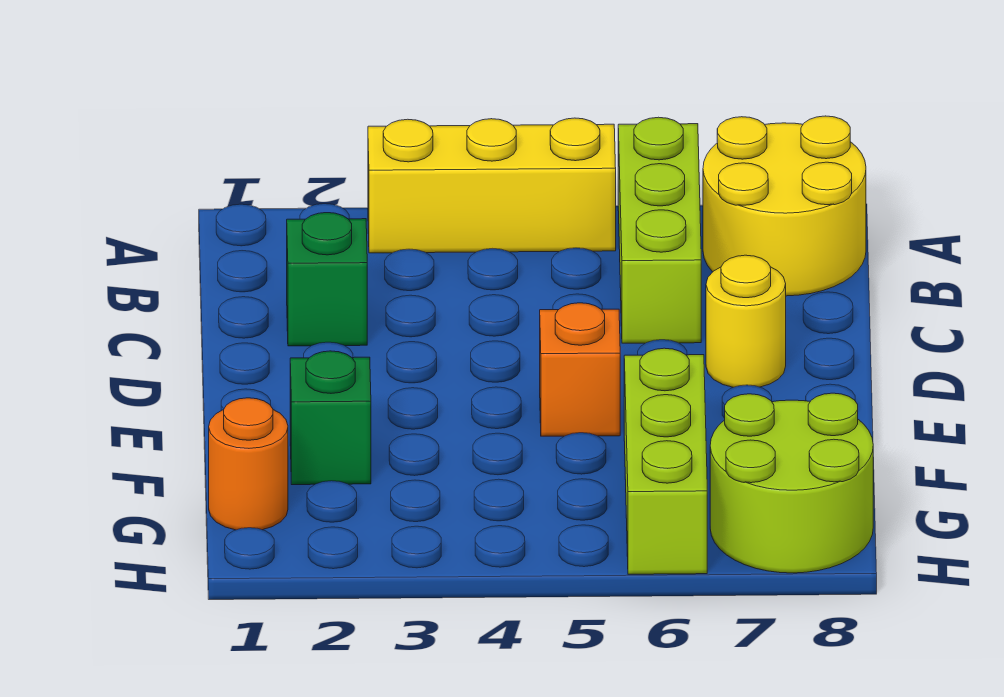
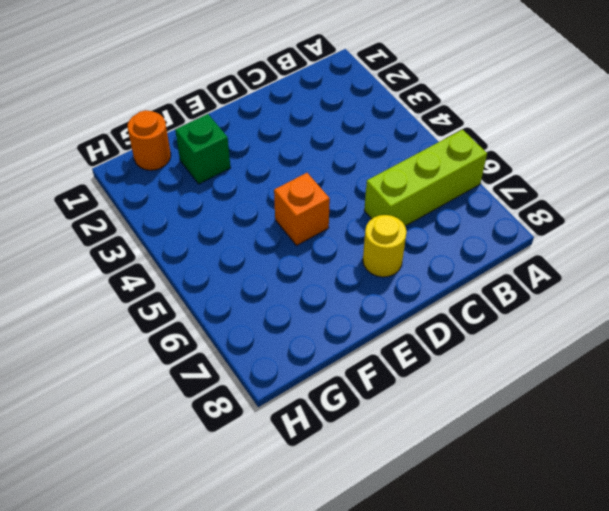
none -> yellow 1x3 brick [368,118,616,253]
none -> yellow 2x2 round brick [703,116,866,296]

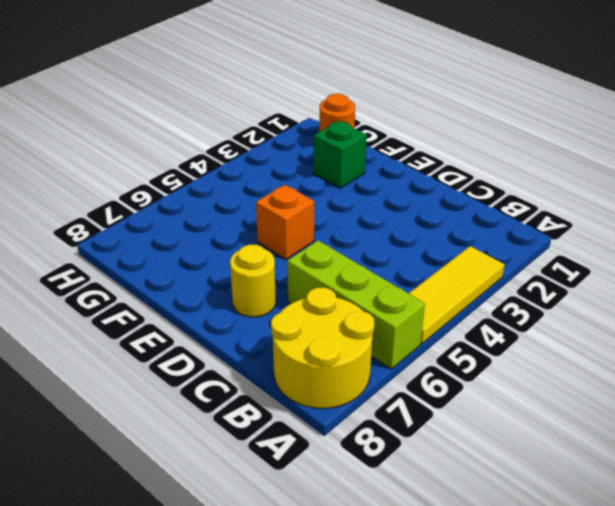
yellow 1x3 tile [409,246,505,344] -> yellow 1x3 brick [368,118,616,253]
none -> green 1x1 brick [287,213,367,346]
none -> lime 1x3 brick [624,348,707,574]

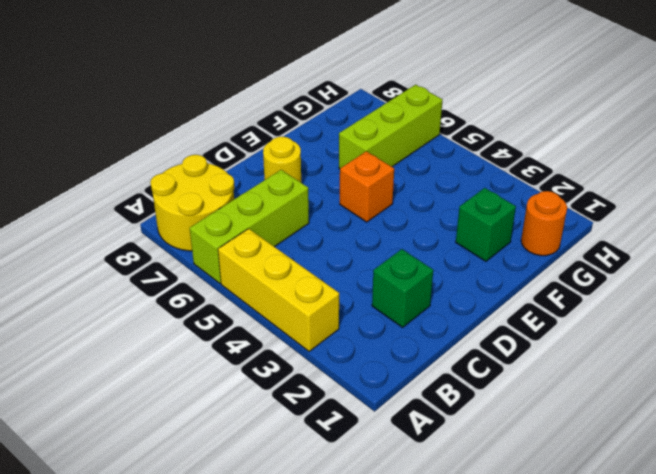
none -> lime 2x2 round brick [710,393,873,573]

